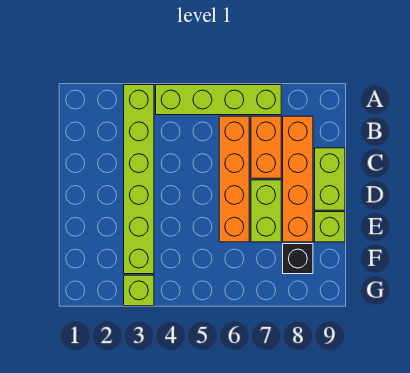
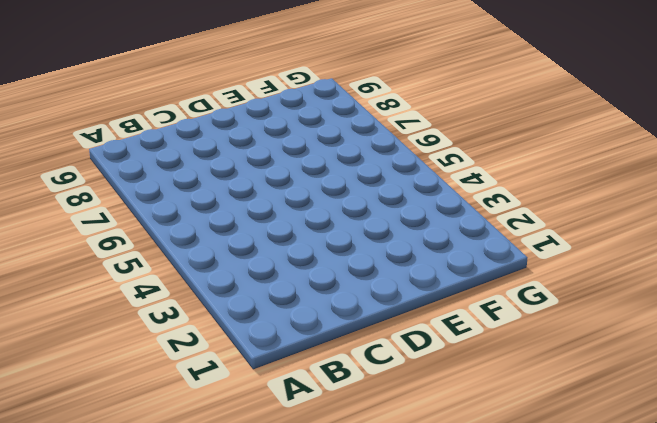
none -> lime 1x6 brick [124,85,154,274]
none -> lime 1x4 brick [156,85,281,115]

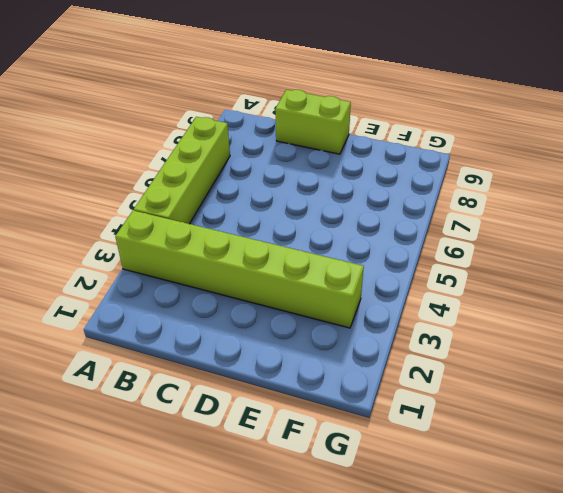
none -> orange 1x4 brick [219,116,249,242]
none -> orange 1x2 brick [251,116,281,178]

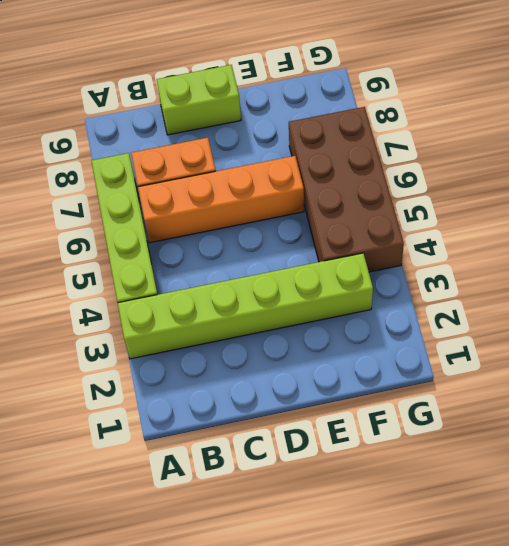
brown 2x4 brick [289,107,404,272] -> none
none -> orange 1x4 brick [283,116,313,242]
none -> lime 1x2 brick [251,180,281,242]

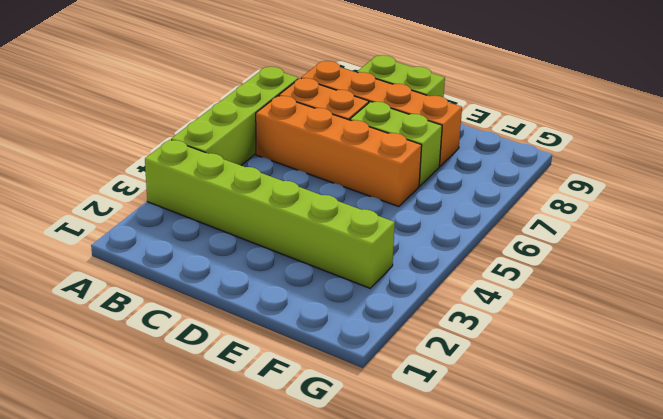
none -> lime 1x1 brick [315,212,345,242]
none -> black 1x1 brick [283,244,313,274]

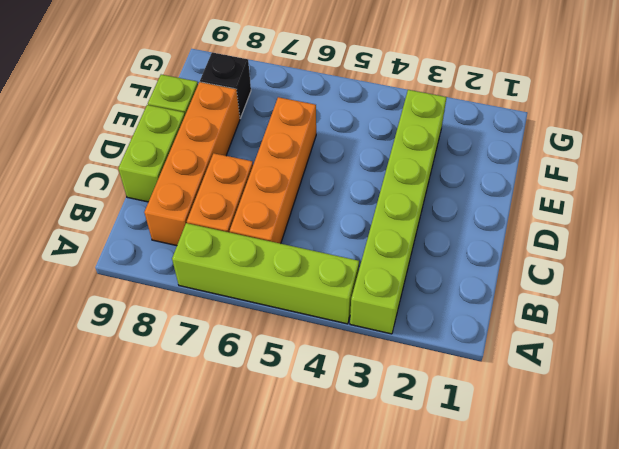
none -> lime 1x2 brick [251,180,281,242]
none -> lime 1x1 brick [124,275,154,306]

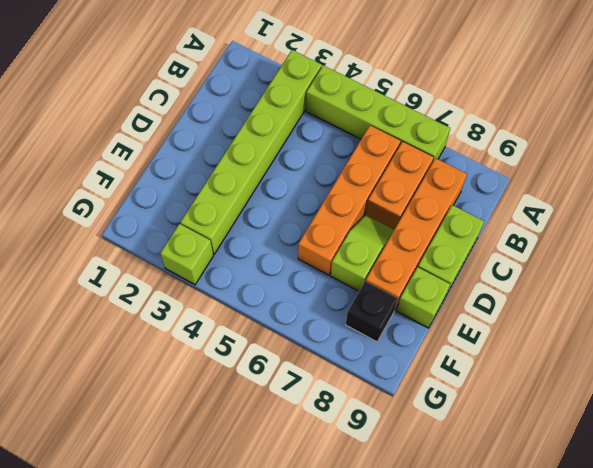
lime 1x2 slope [331,215,394,291] -> lime 1x2 brick [251,180,281,242]

